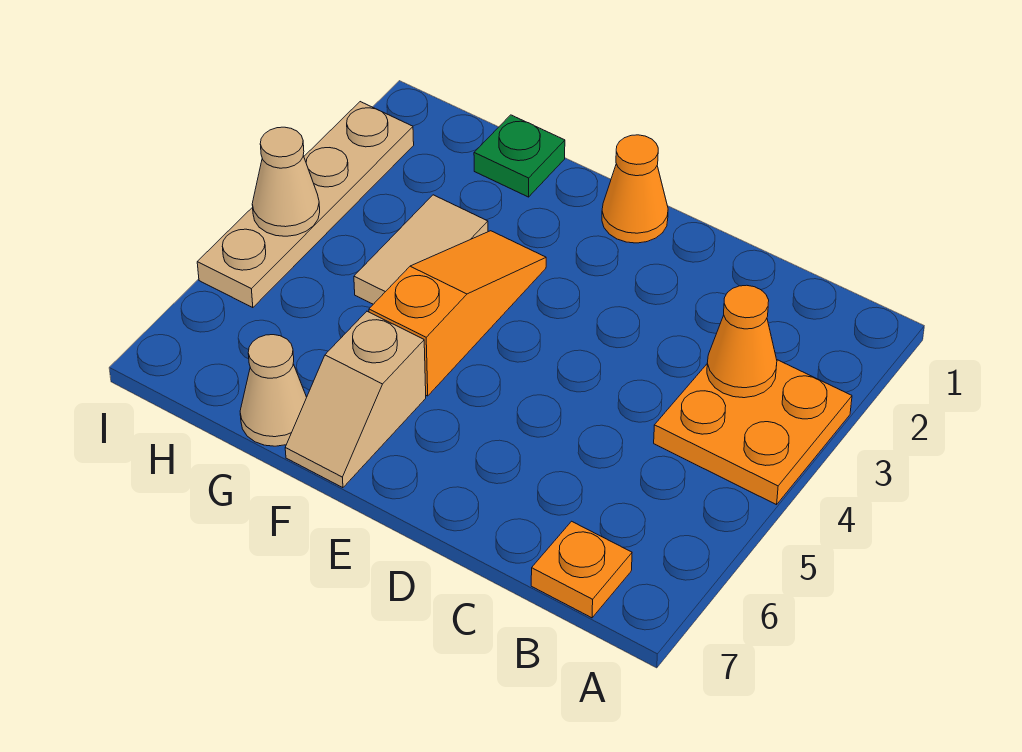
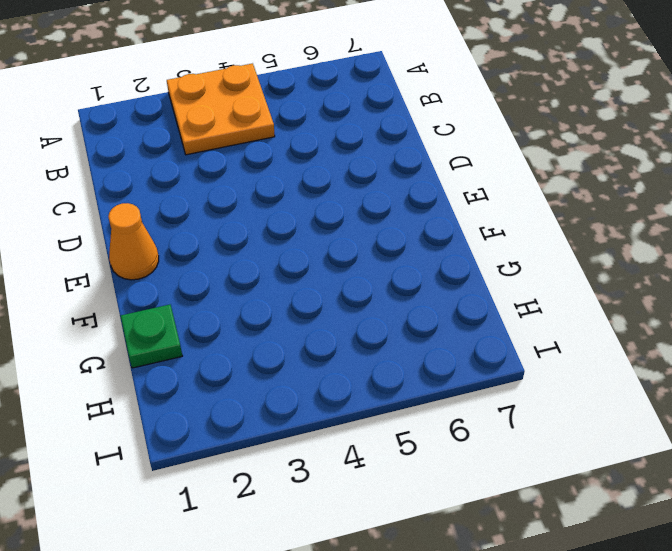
none -> orange 1x1 plate [531,521,632,618]
none -> orange 1x3 slope [369,231,546,396]

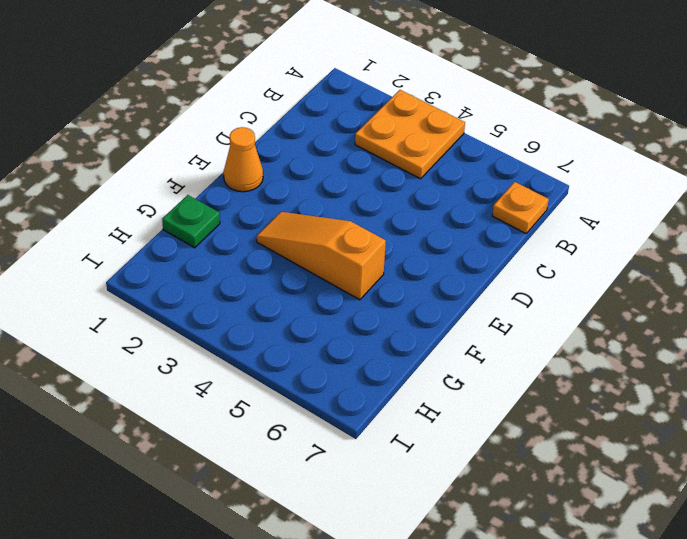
none -> tan 1x2 slope [285,311,426,488]
none -> tan 1x2 tile [354,195,488,304]

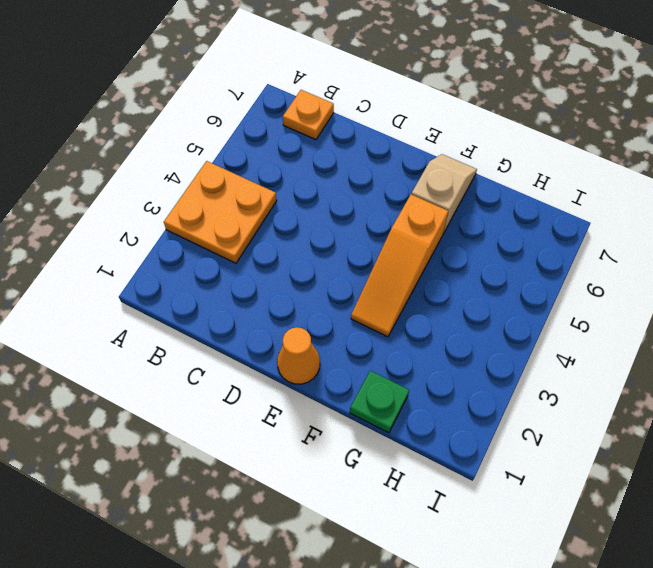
none -> tan 1x2 tile [354,195,488,304]
none -> tan 1x1 cone [240,335,307,446]

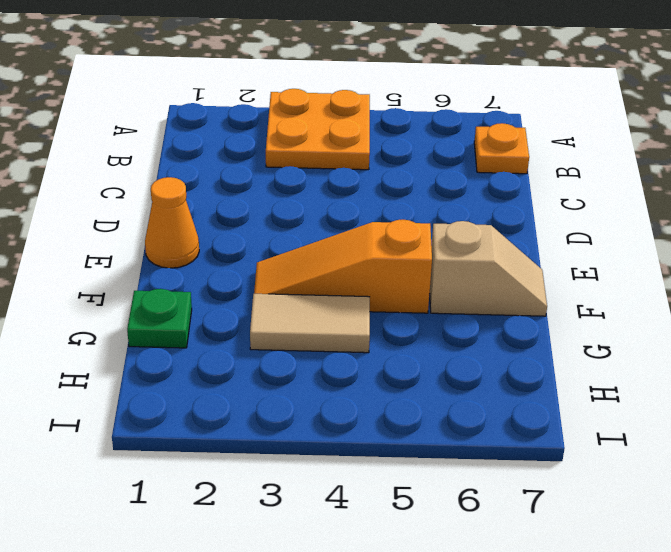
none -> tan 1x1 cone [240,335,307,446]
none -> tan 1x4 plate [197,102,414,308]

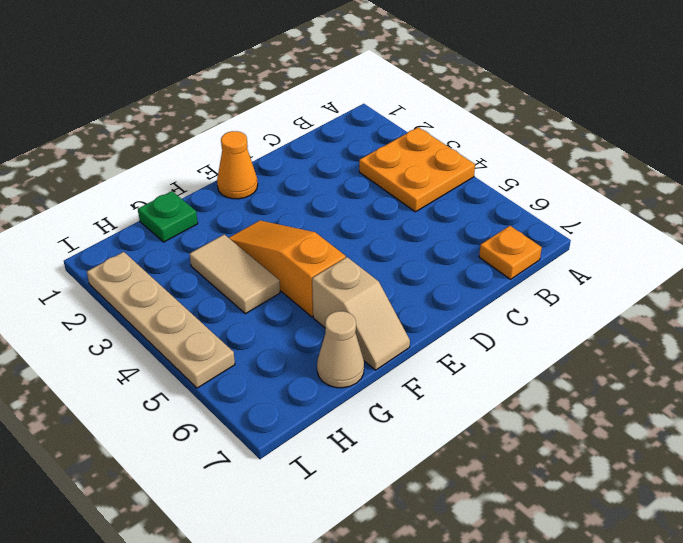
none -> orange 1x1 cone [707,285,777,398]
none -> tan 1x1 cone [252,127,320,236]

